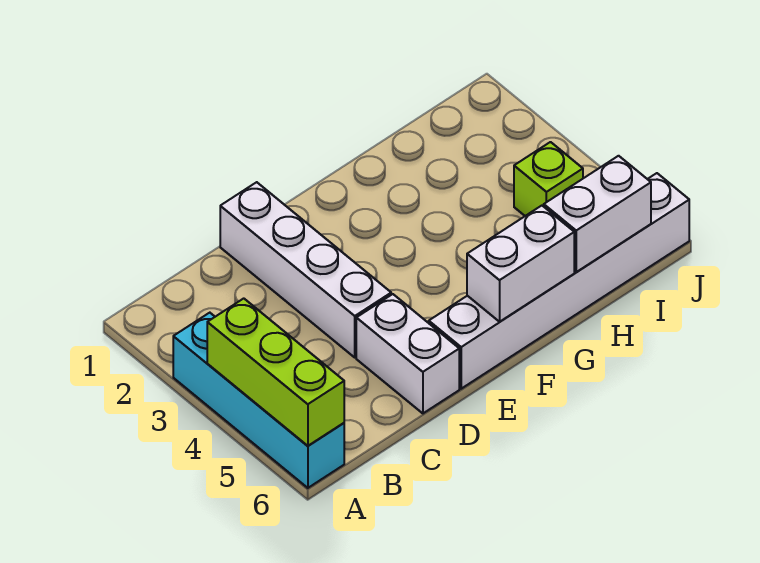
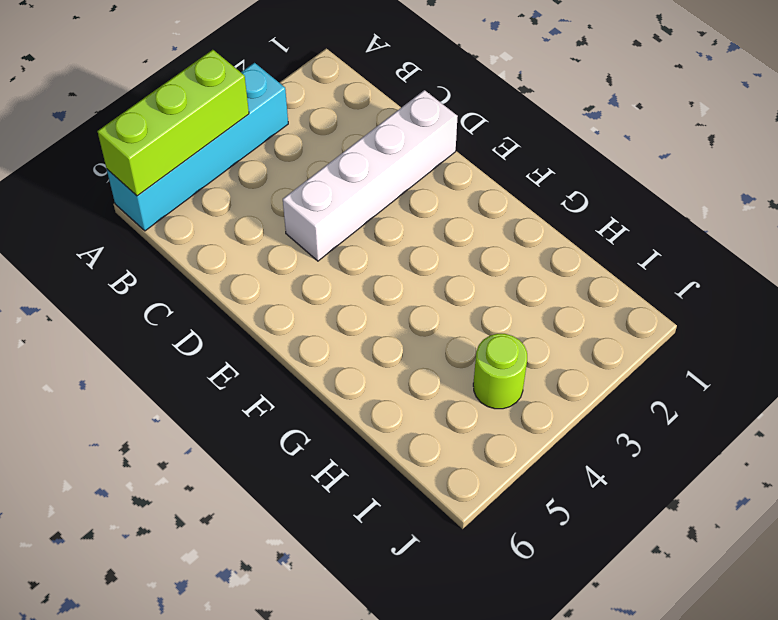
lime 1x1 round brick [473,334,527,409] -> lime 1x1 brick [514,142,583,216]
none -> white 1x2 brick [356,294,459,413]
none -> white 1x6 brick [429,173,689,389]

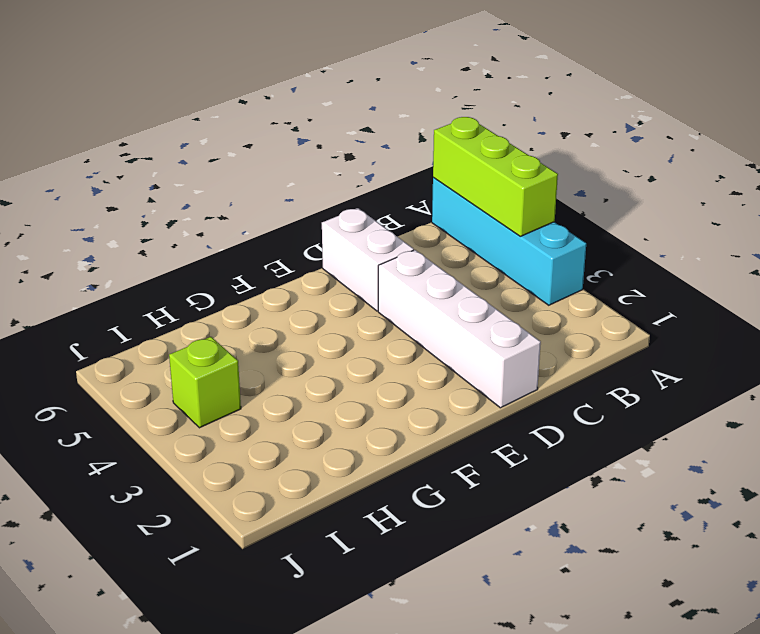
none -> white 1x6 brick [429,173,689,389]
none -> white 1x2 brick [467,206,574,322]

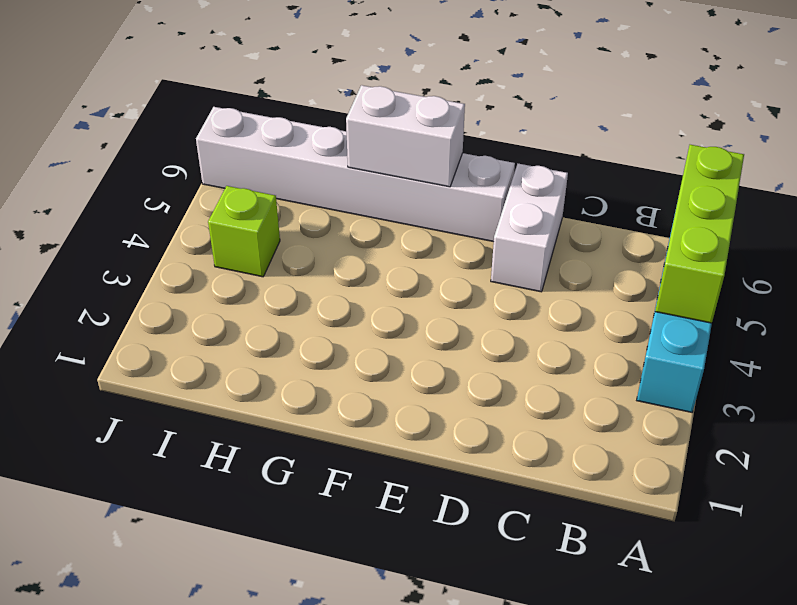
none -> white 1x4 brick [220,182,391,357]
none -> white 1x2 brick [544,156,651,272]

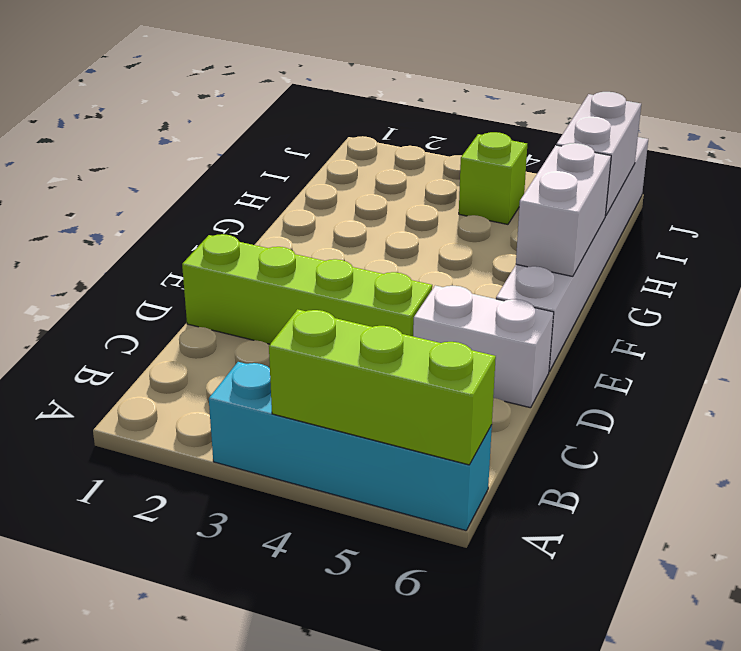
lime 1x4 brick [182,234,432,344] -> white 1x4 brick [220,182,391,357]

